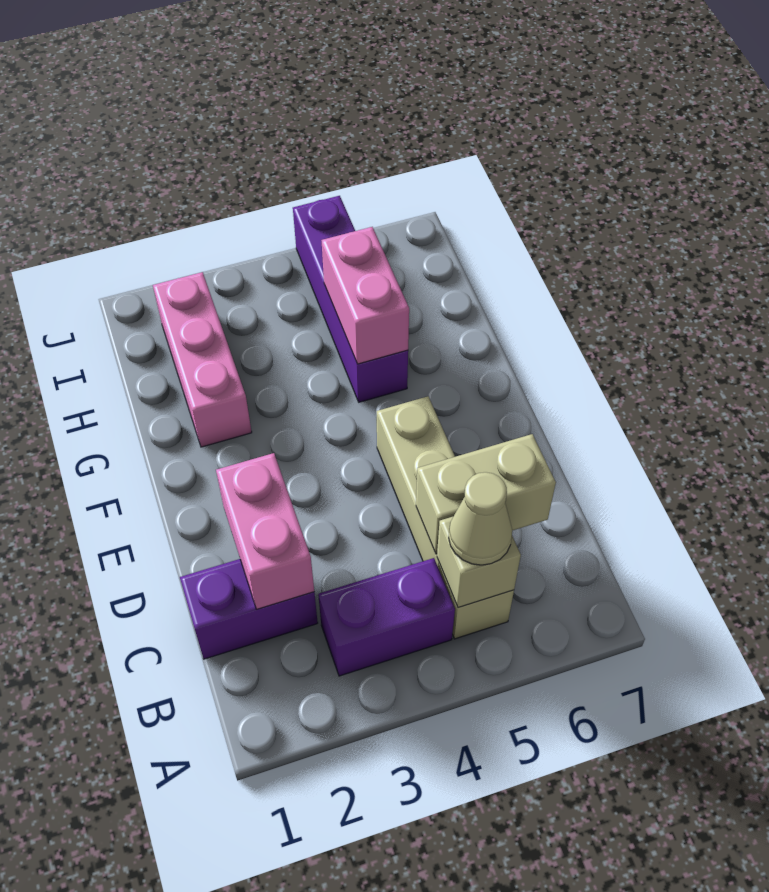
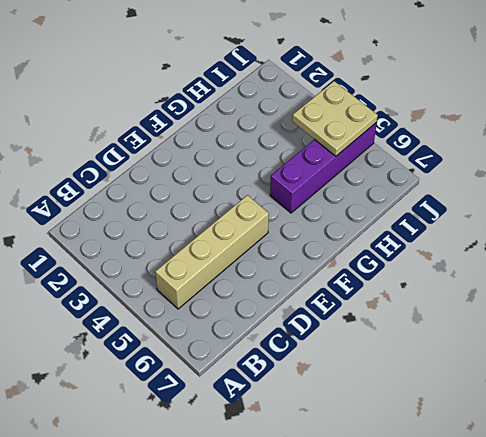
tan 2x2 plate [292,81,378,156] -> none
none -> purple 1x2 brick [318,558,455,676]
none -> purple 1x2 brick [180,559,318,659]

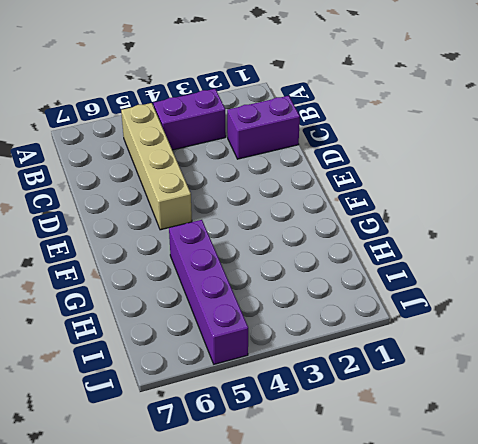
none -> pink 1x3 brick [153,272,252,447]
none -> tan 1x1 brick [437,517,521,608]

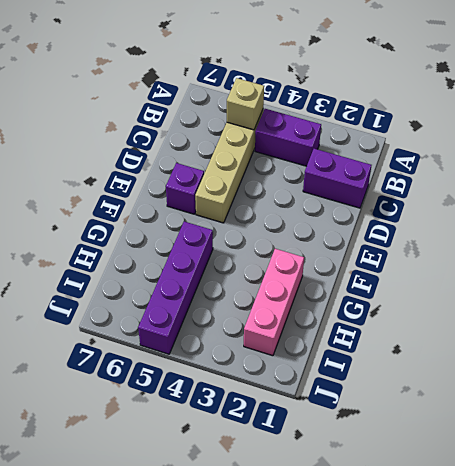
purple 1x1 brick [166,163,204,214] -> none
none -> pink 1x2 brick [216,453,314,609]
none -> tan 1x2 brick [416,434,556,554]

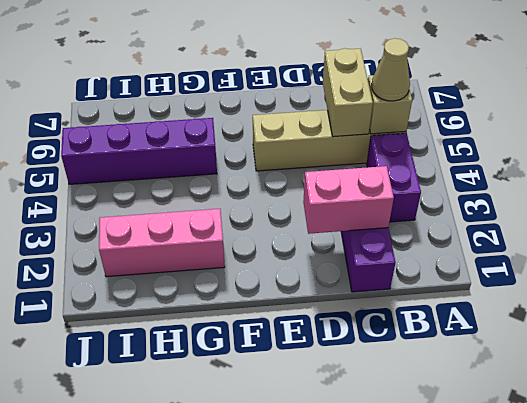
none -> pink 1x2 brick [322,227,409,364]

